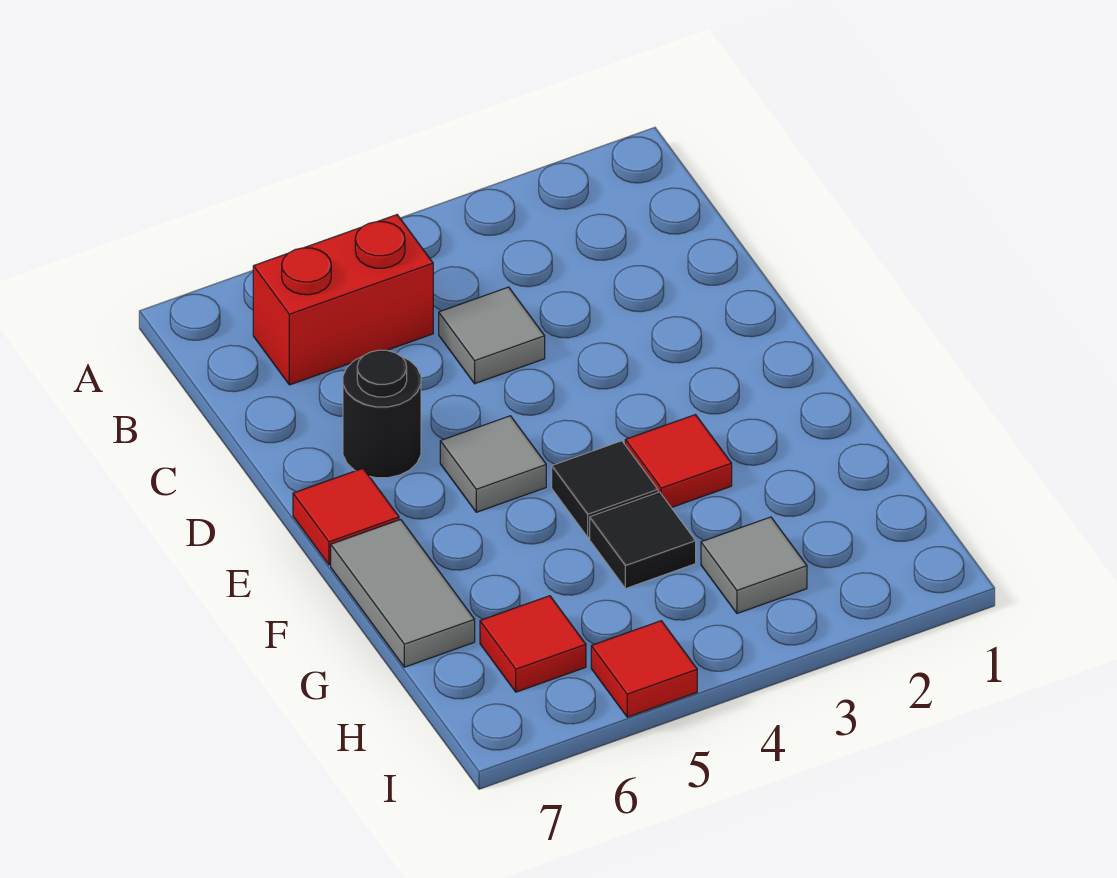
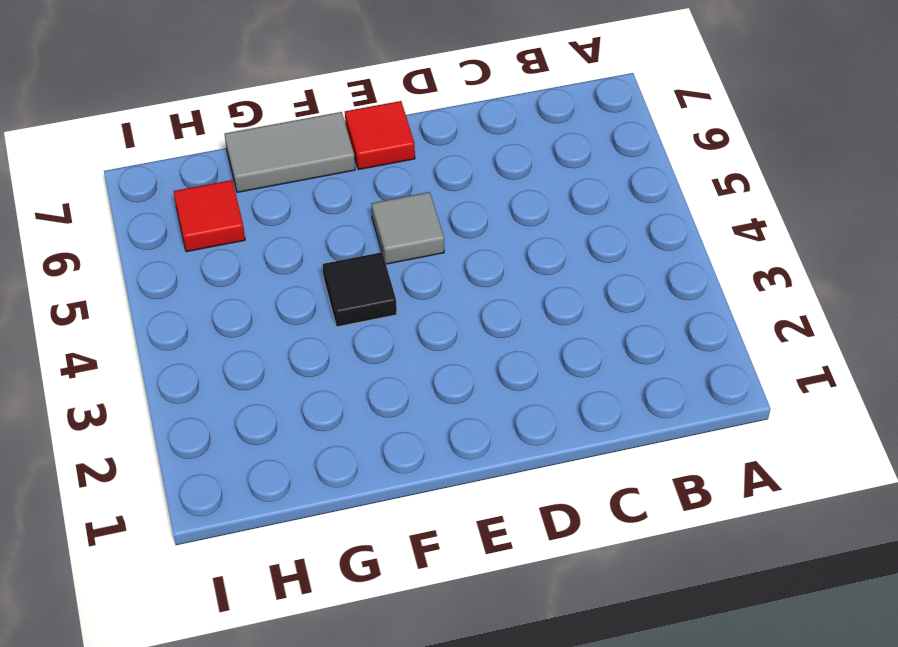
none -> red 1x2 brick [253,215,433,385]
none -> grey 1x1 tile [439,287,545,384]
none -> black 1x1 round brick [343,350,421,478]

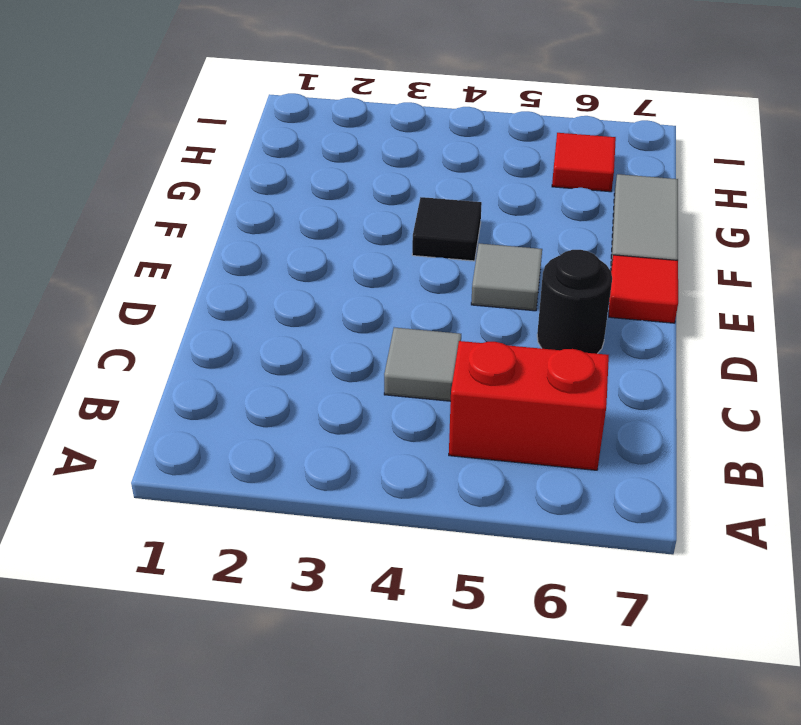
none -> red 1x1 tile [625,415,732,508]
none -> black 1x1 tile [590,492,696,589]
none -> grey 1x1 tile [701,517,807,613]

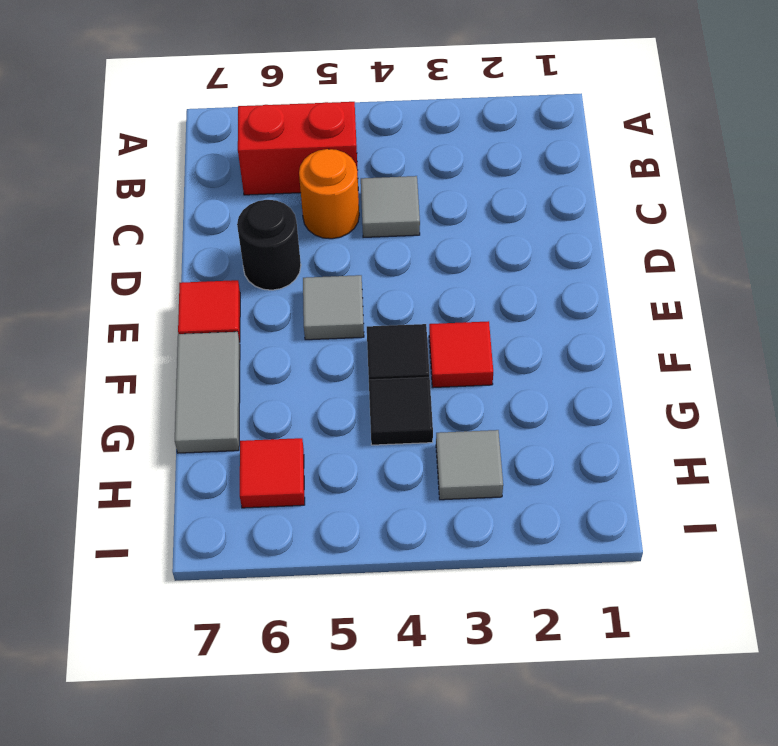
orange 1x1 round brick [299,149,359,239] -> none
none -> red 1x1 tile [591,621,697,717]

